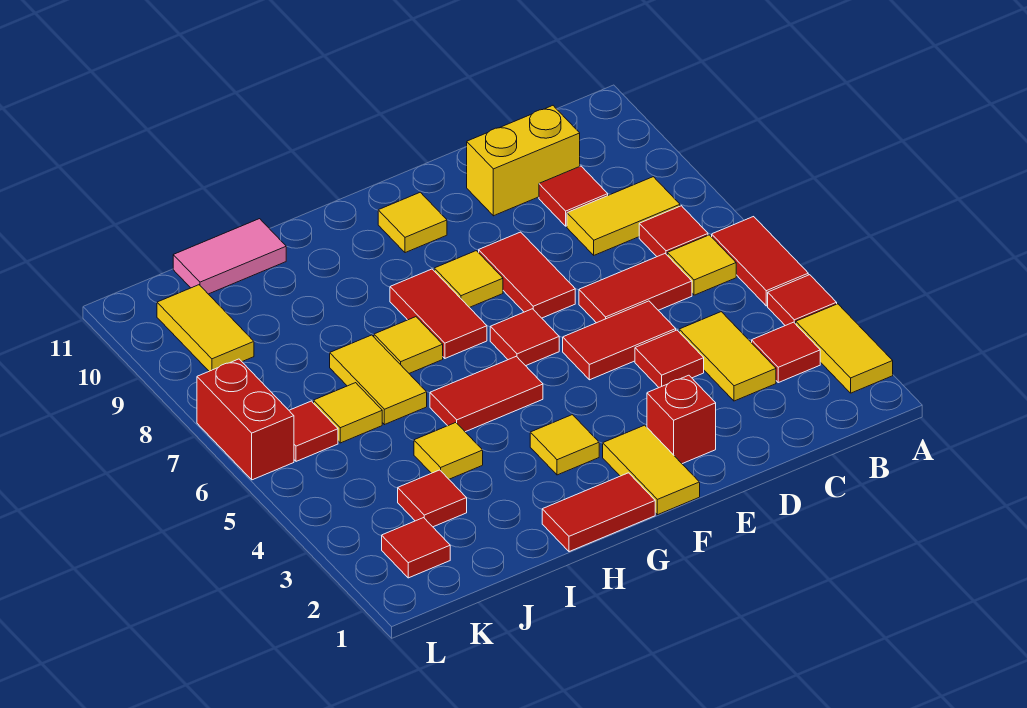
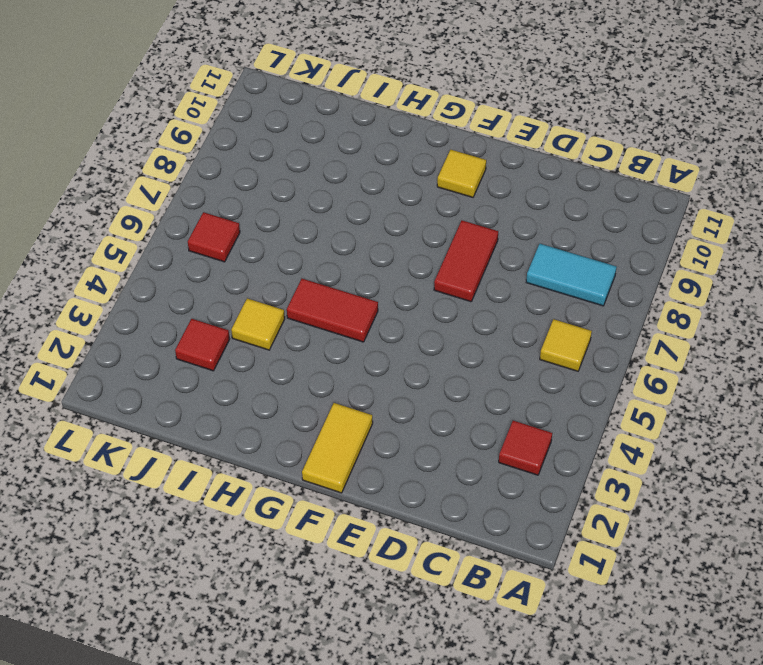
cyan 1x2 tile [526,244,617,306] -> yellow 1x2 tile [567,177,680,255]
none -> yellow 1x2 tile [796,304,893,393]
none -> red 1x1 tile [768,275,837,326]
none -> red 1x2 tile [712,217,808,306]
none -> red 1x1 tile [639,206,708,257]

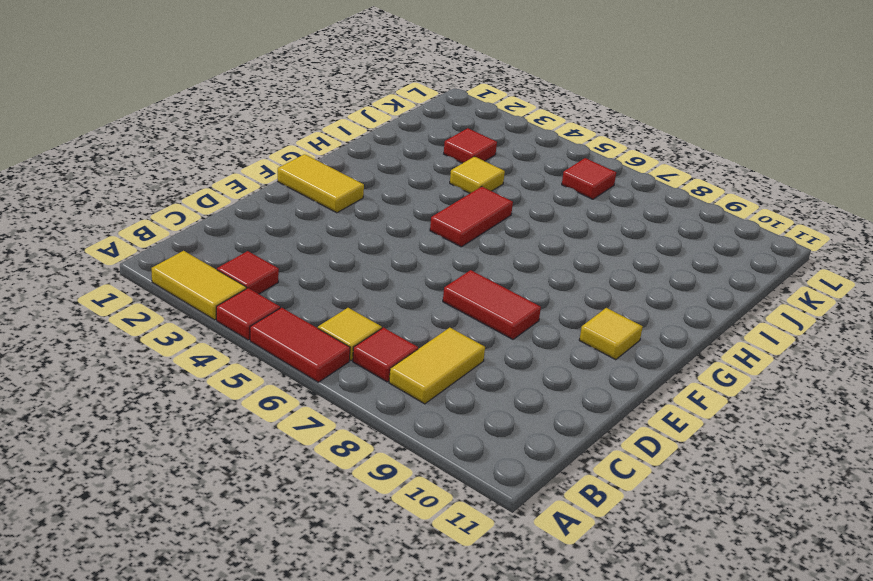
none -> yellow 1x2 tile [679,312,776,401]
none -> red 1x2 tile [579,254,692,323]
none -> red 1x1 tile [539,166,608,226]
none -> yellow 1x2 brick [467,106,580,216]

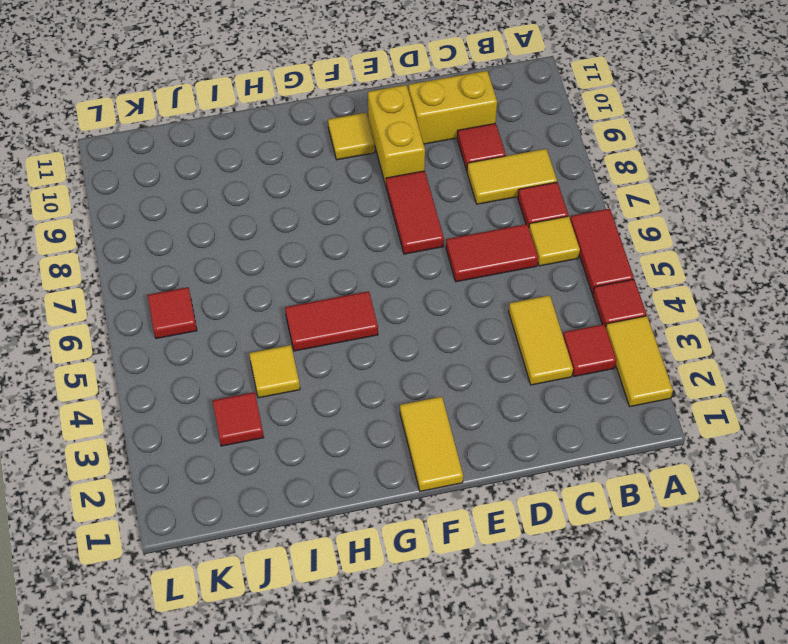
yellow 1x2 brick [368,85,425,185] -> none
none -> red 1x1 tile [635,330,704,387]
none -> red 1x2 tile [563,301,676,380]
none -> red 1x1 brick [647,375,716,464]
none -> red 1x1 tile [490,309,559,366]

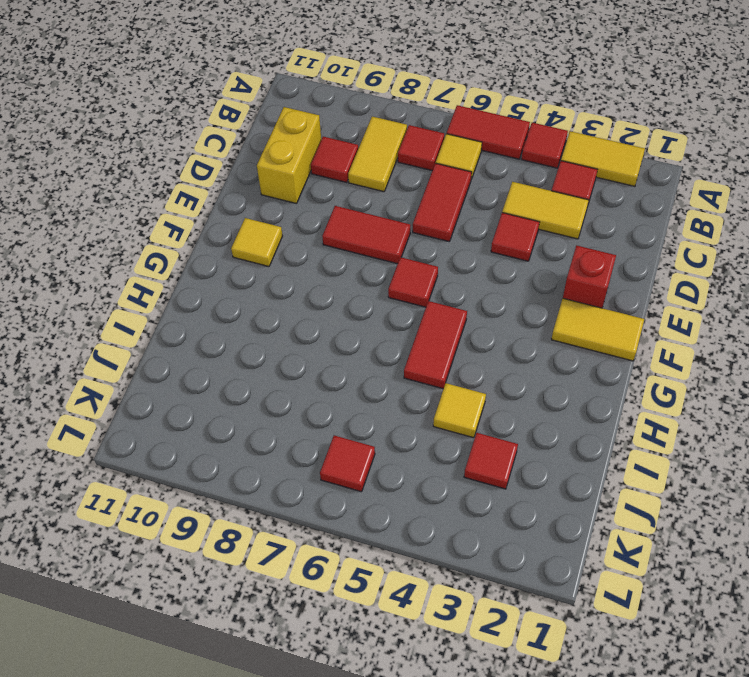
none -> red 1x2 tile [563,301,676,380]
none -> yellow 1x1 tile [434,251,503,308]
none -> red 1x2 tile [542,473,655,552]
none -> yellow 1x1 tile [530,415,599,475]

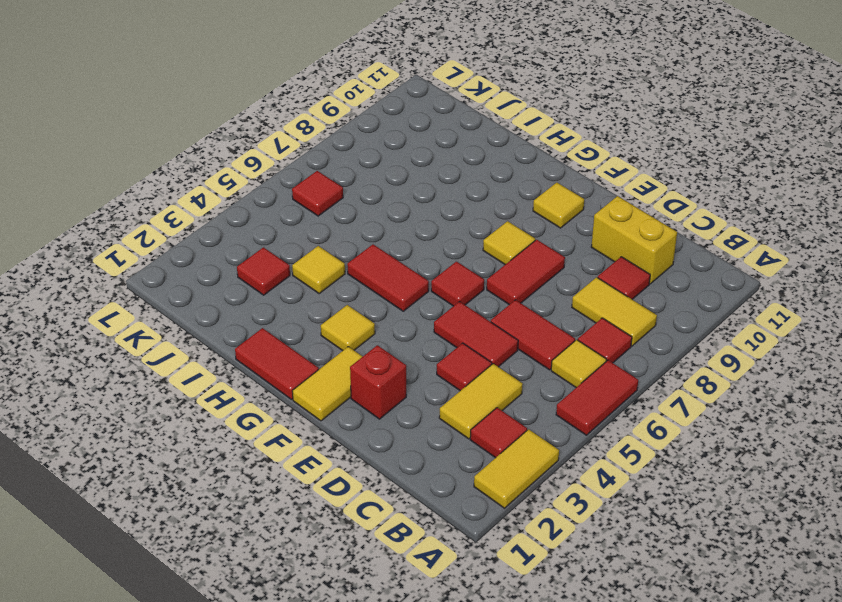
none -> red 1x1 tile [768,275,837,326]
none -> red 1x2 tile [390,269,487,358]
none -> yellow 1x1 tile [374,317,443,373]
none -> yellow 1x2 tile [330,335,427,425]

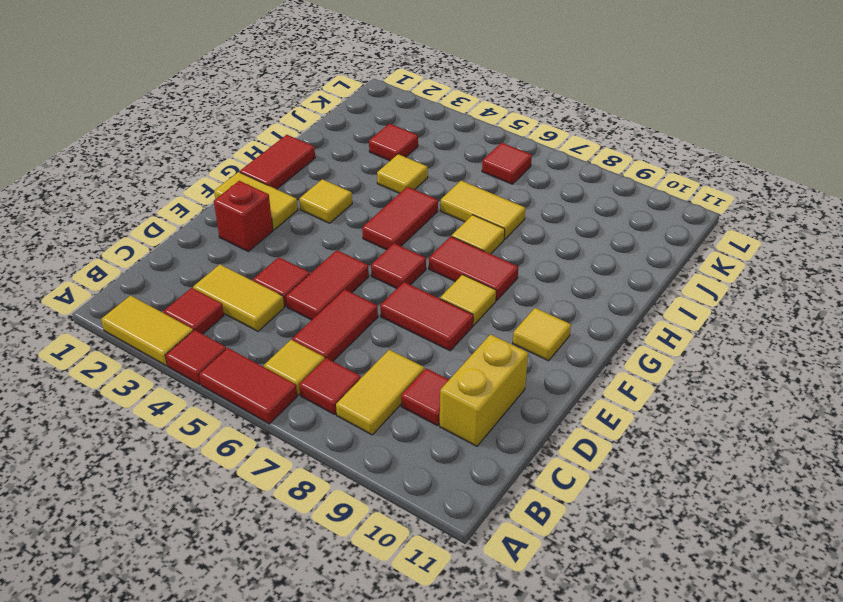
none -> pink 1x2 tile [173,219,286,294]
none -> yellow 1x1 tile [314,383,382,443]
none -> red 1x1 tile [382,518,450,578]
none -> yellow 1x2 tile [157,285,254,371]

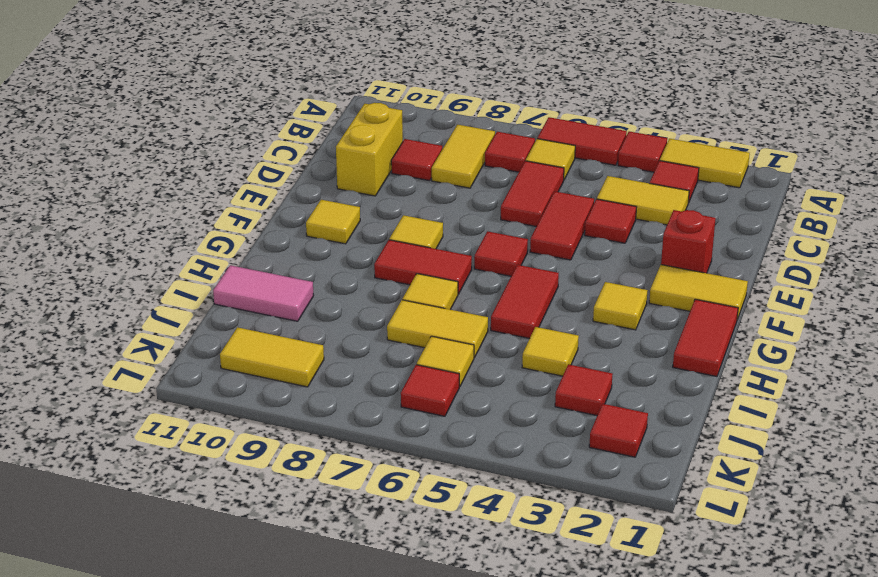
pink 1x2 tile [213,265,314,321] -> pink 1x2 tile turned to [173,219,286,294]
none -> red 1x2 tile [479,232,575,318]
none -> red 1x2 brick [197,359,294,480]

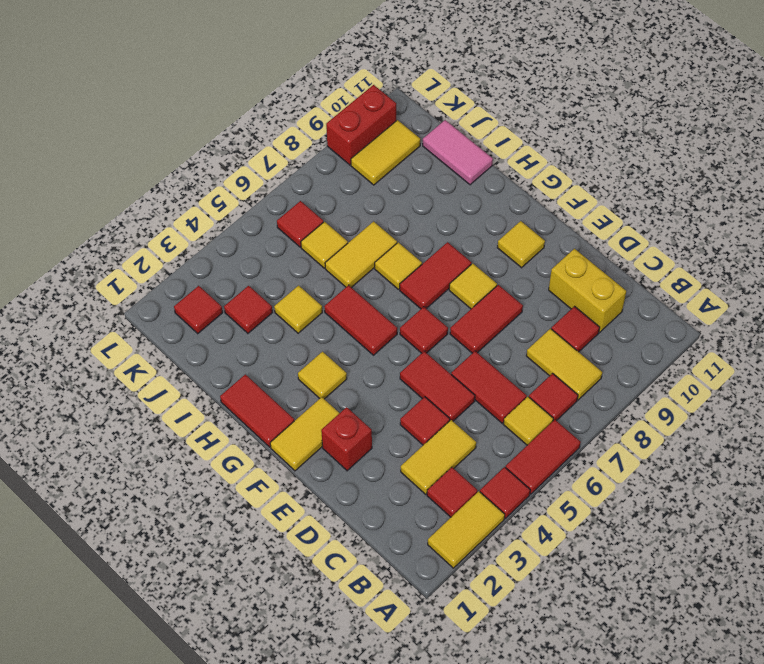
red 1x2 brick [326,85,396,165] -> red 1x2 brick moved to [197,359,294,480]

